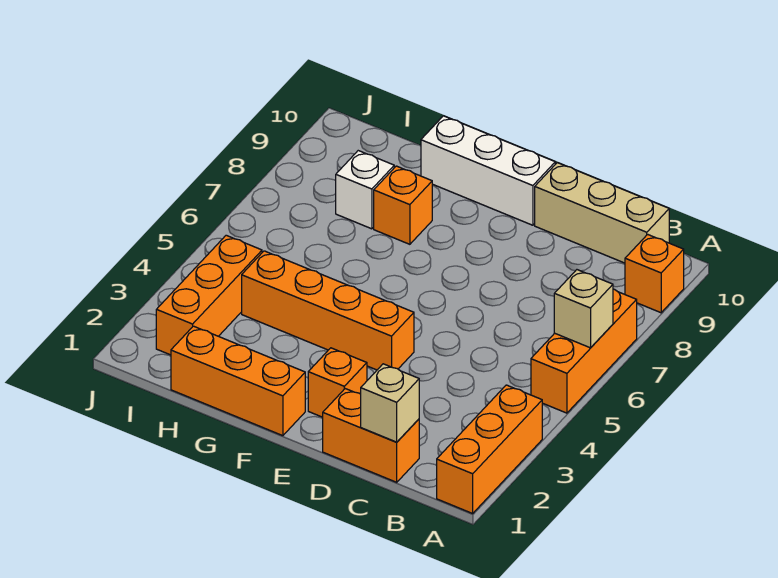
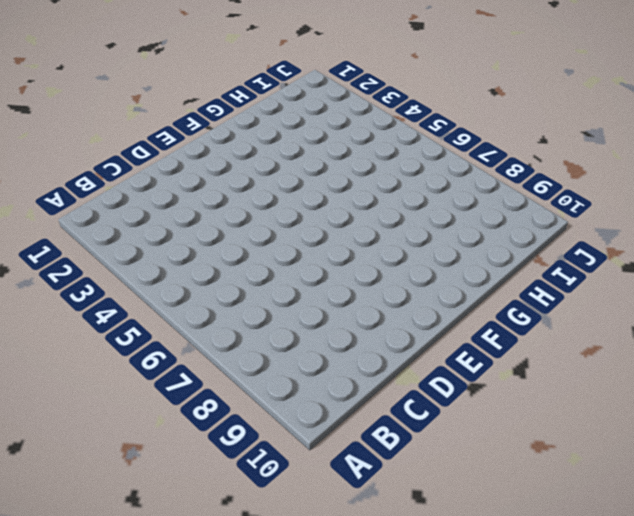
none -> orange 1x3 brick [437,385,542,513]
none -> orange 1x3 brick [531,289,637,413]
none -> orange 1x1 brick [625,234,684,313]

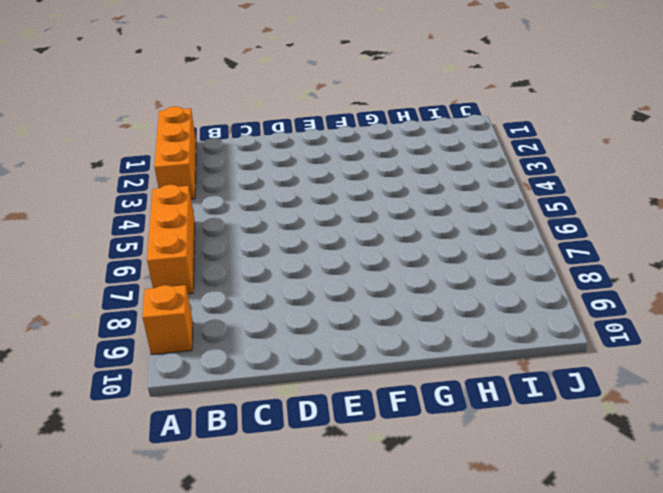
none -> tan 1x3 brick [535,163,669,263]
none -> orange 1x2 brick [323,389,419,482]
none -> orange 1x1 brick [308,348,367,417]

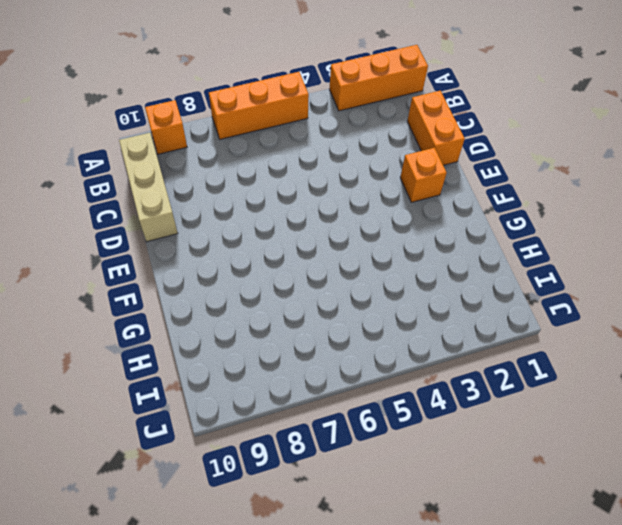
none -> orange 1x4 brick [242,251,414,370]
none -> white 1x3 brick [421,116,555,225]
none -> orange 1x3 brick [171,326,305,436]

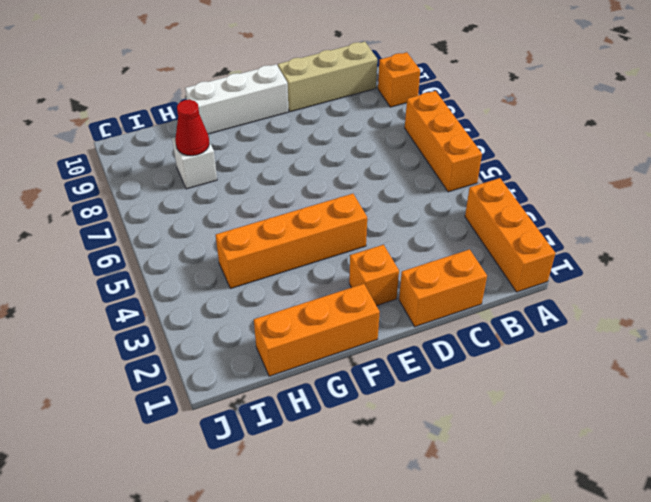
red 1x1 cone [175,100,209,156] -> none
none -> orange 1x1 brick [374,166,432,244]
none -> orange 1x3 brick [156,235,262,355]
none -> tan 1x1 brick [554,270,613,348]

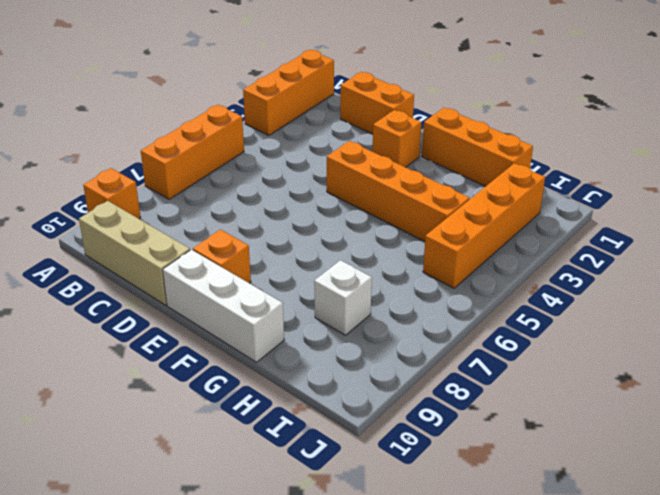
orange 1x1 brick [193,230,251,283] -> orange 1x1 brick moved to [374,166,432,244]
orange 1x4 brick [423,163,545,288] -> orange 1x3 brick [156,235,262,355]
none -> tan 1x1 brick [554,270,613,348]
none -> tan 1x1 brick [361,364,419,442]

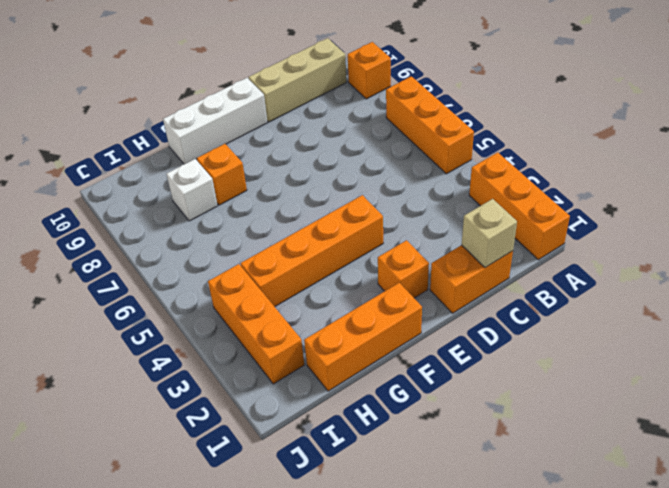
none -> tan 1x1 brick [554,270,613,348]

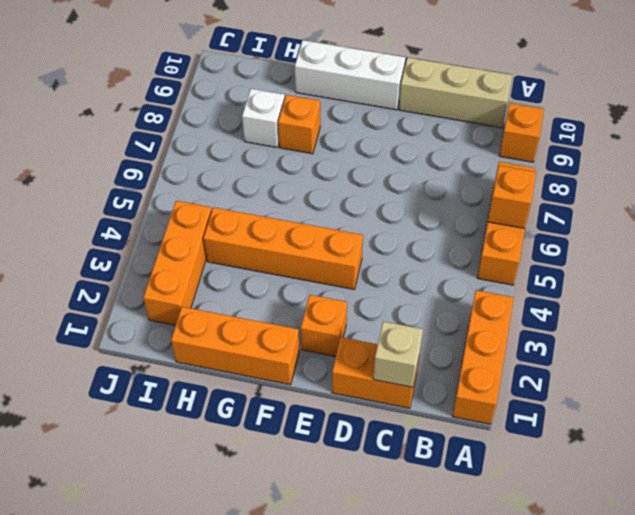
orange 1x1 brick [488,165,536,229] -> tan 1x1 brick [554,270,613,348]

